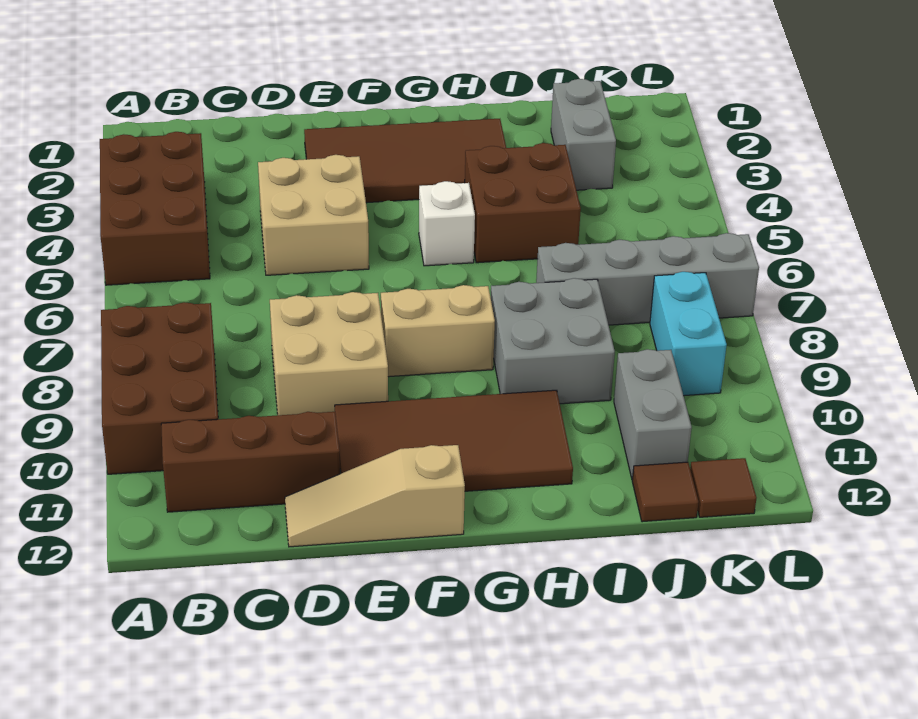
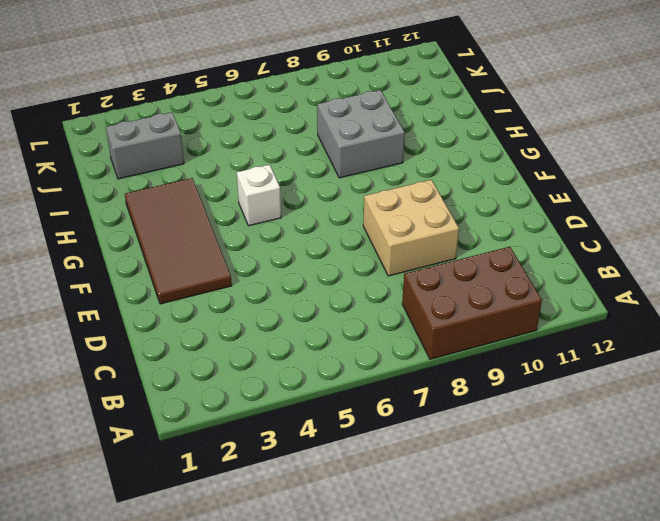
none -> brown 2x3 brick [100,132,210,285]
none -> brown 1x3 brick [161,412,340,512]
none -> tan 2x2 brick [258,155,369,275]

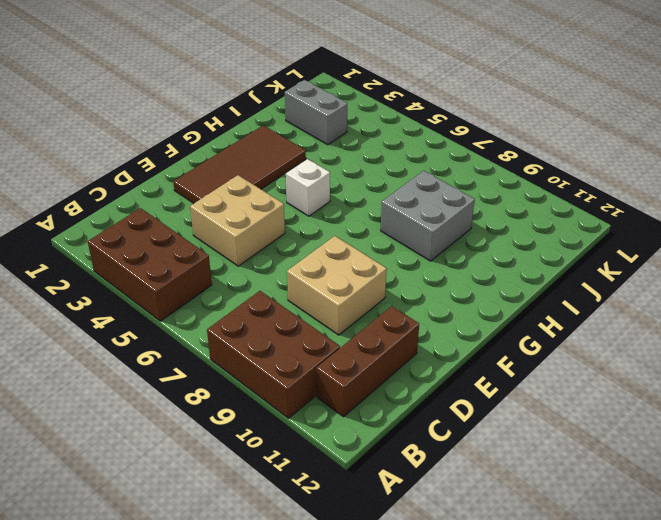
none -> tan 1x3 slope [285,445,465,547]
none -> brown 2x4 tile [335,390,573,491]
none -> tan 1x2 brick [381,285,495,377]

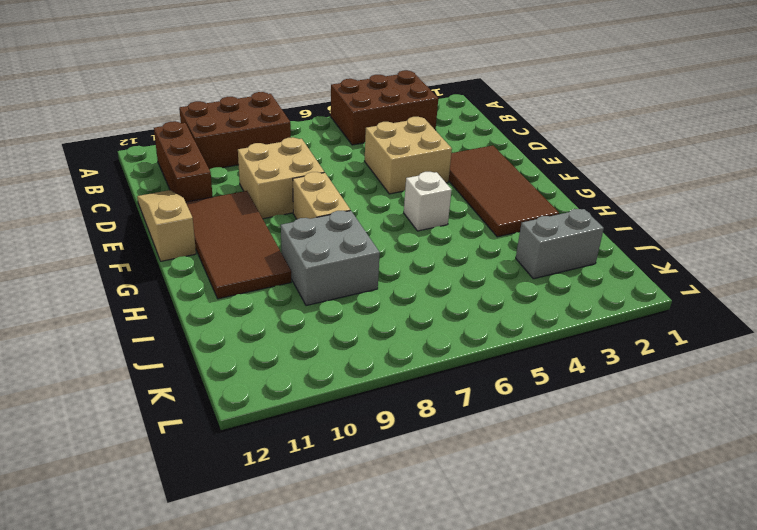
none -> brown 2x2 brick [465,143,581,263]
none -> grey 1x4 brick [536,233,759,325]
none -> grey 1x2 brick [614,349,692,480]

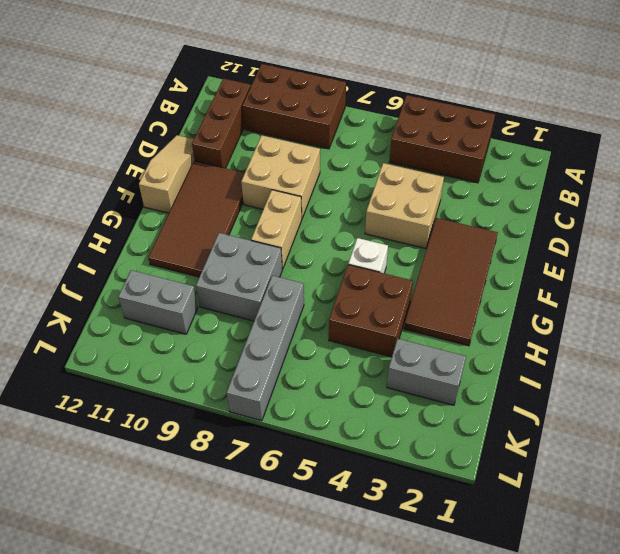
none -> brown 1x1 tile [632,462,699,522]
none -> cyan 1x2 brick [650,272,727,396]
none -> brown 1x1 tile [690,458,756,517]

